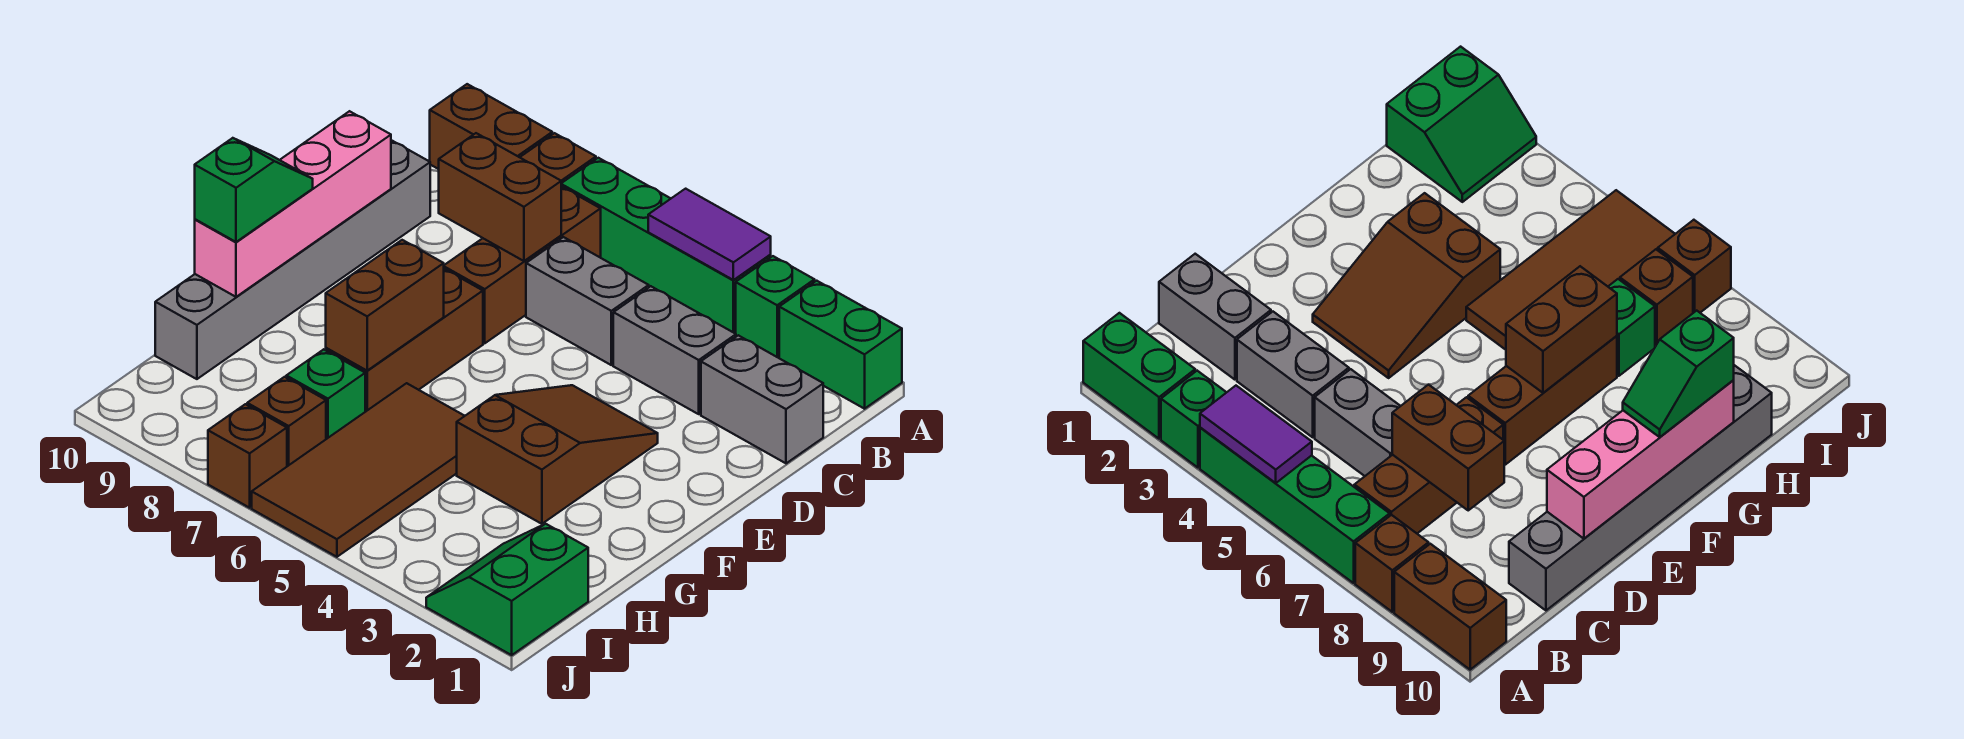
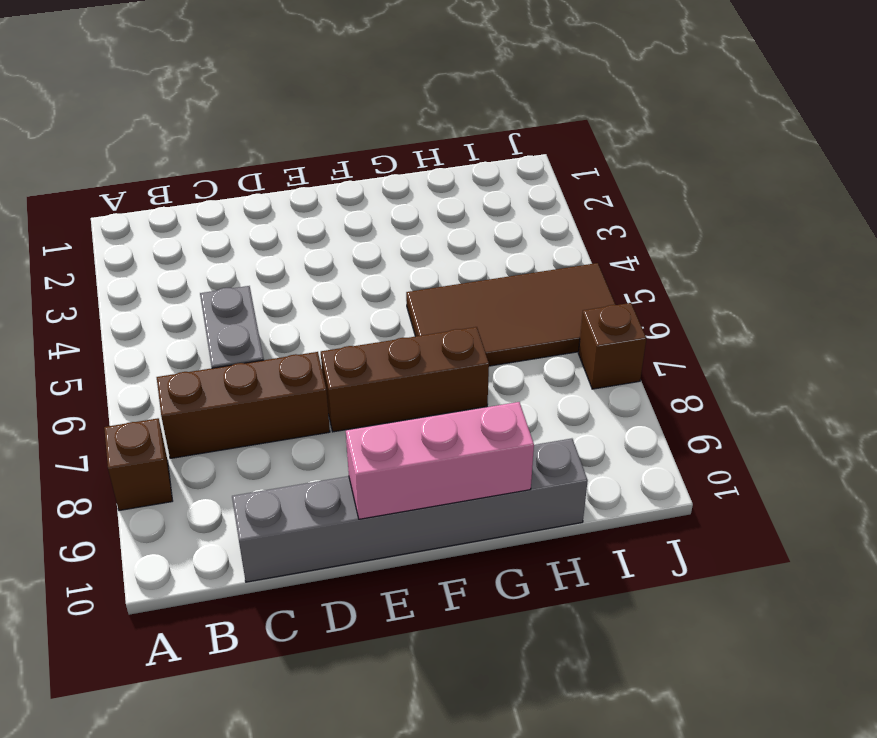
pink 1x3 brick [346,402,534,519] -> pink 1x4 brick [195,111,391,297]
none -> green 1x2 brick [779,281,902,409]
none -> green 1x1 brick [736,256,815,358]
none -> green 1x4 brick [561,158,771,334]

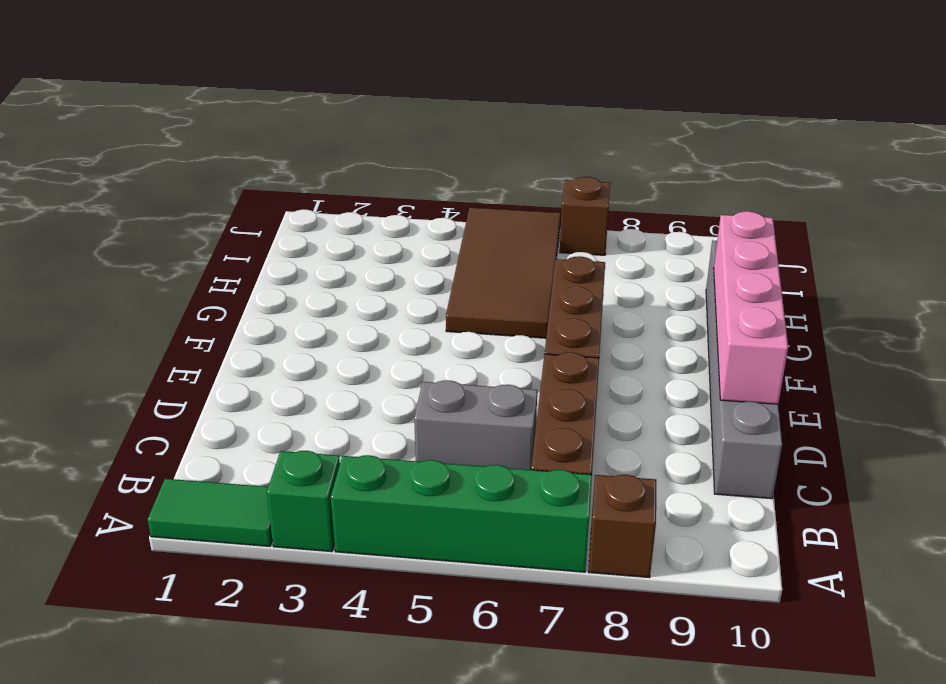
green 1x2 tile [148,479,272,546] -> green 1x2 brick [779,281,902,409]
none -> brown 1x2 brick [430,84,552,169]
none -> grey 1x2 brick [701,335,823,463]
none -> grey 1x2 brick [613,286,736,414]

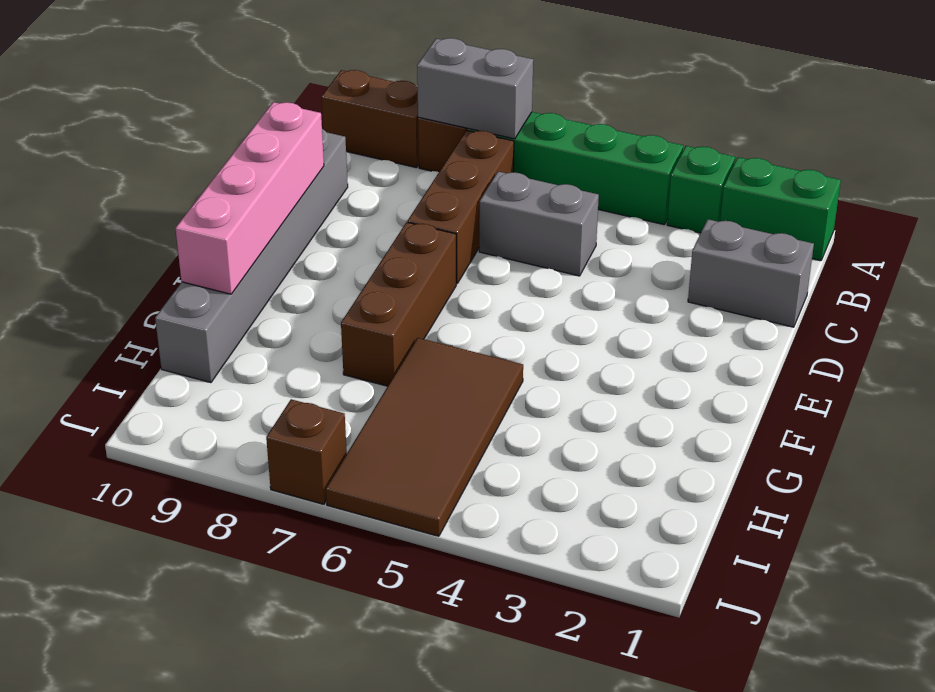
grey 1x2 brick [417,38,533,139] -> grey 1x2 brick moved to [613,286,736,414]
none -> brown 2x3 slope [457,385,658,524]
none -> green 1x1 brick [286,349,365,439]
none -> green 2x2 slope [426,524,588,655]

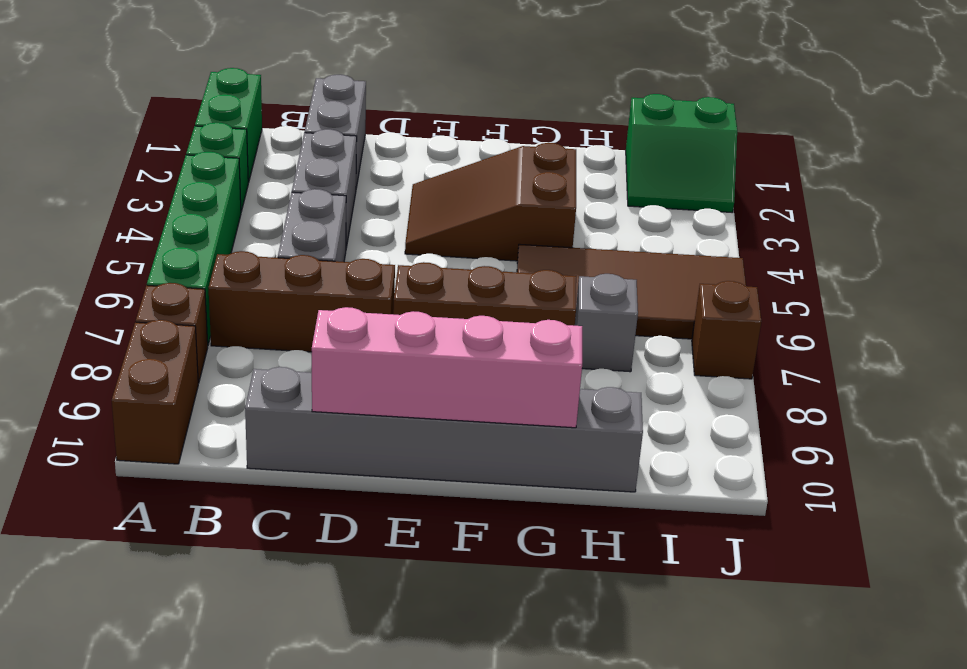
grey 1x1 brick [575,274,638,372] -> green 1x1 brick [286,349,365,439]
none -> brown 1x1 brick [247,377,326,466]
none -> purple 1x2 tile [648,189,771,280]
none -> brown 1x2 brick [439,133,561,261]

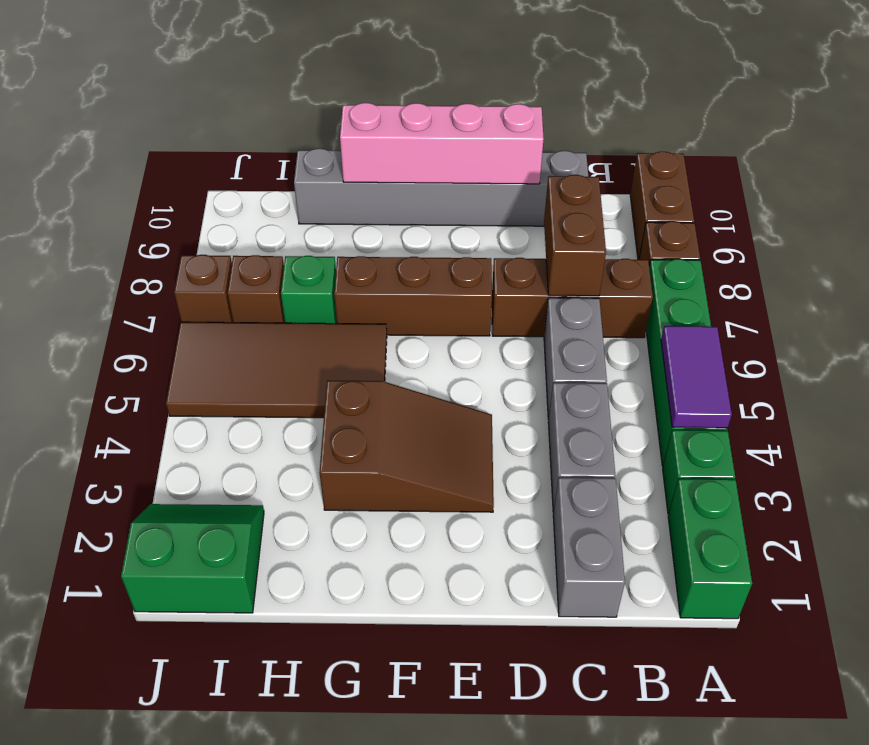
none -> brown 1x2 brick [326,240,444,371]
none -> green 1x2 slope [195,138,313,242]

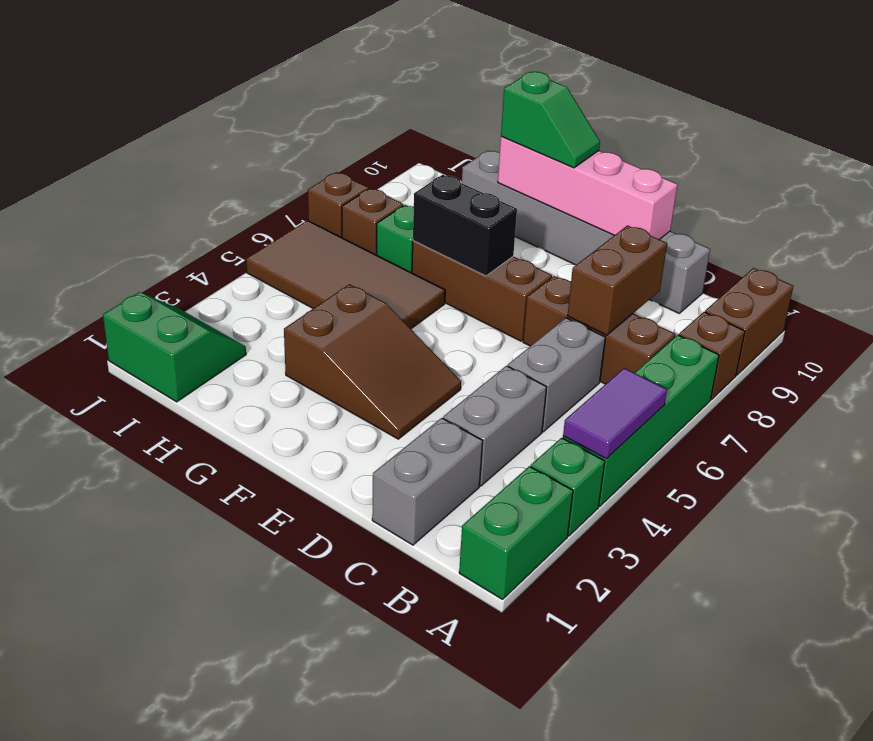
black 1x2 brick [413,175,517,276] -> brown 1x2 brick [326,240,444,371]

